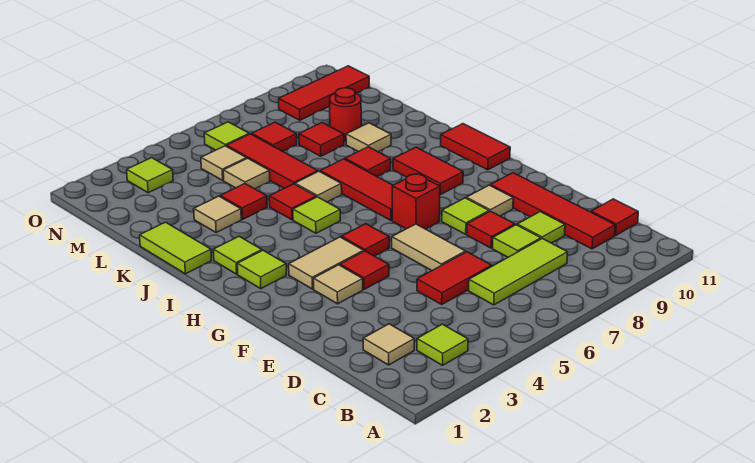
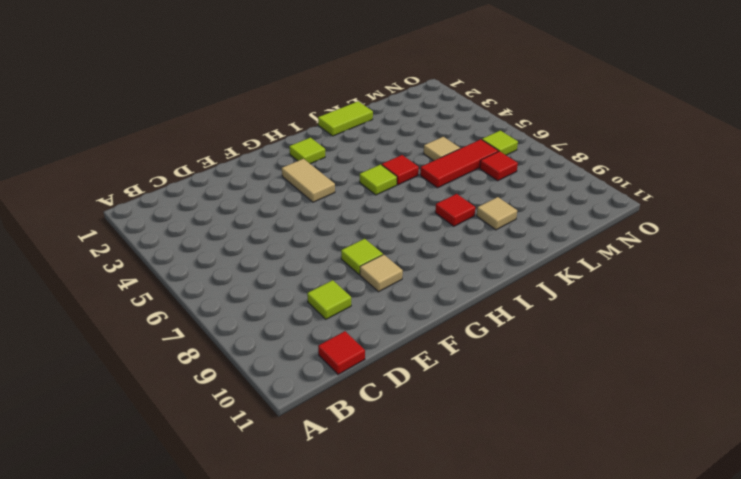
none -> lime 1x1 tile [417,324,468,365]
none -> tan 1x1 tile [363,324,414,365]
none -> lime 1x3 tile [469,239,568,305]
none -> red 1x4 tile [490,173,615,249]

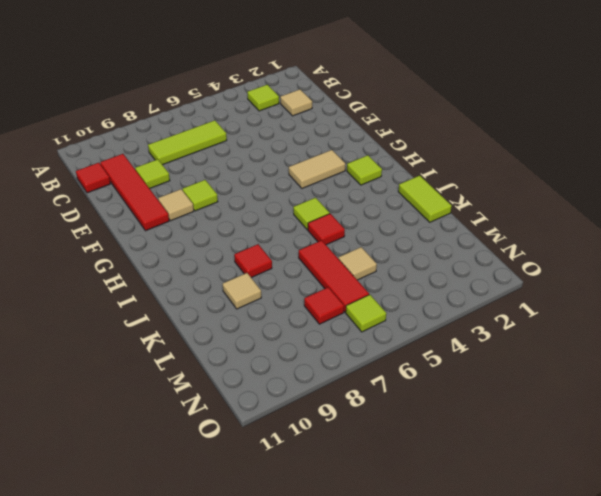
none -> red 1x2 tile [417,252,492,304]
none -> lime 1x1 tile [493,225,541,257]
none -> tan 1x2 tile [392,224,466,270]
none -> red 1x1 tile [467,211,515,248]

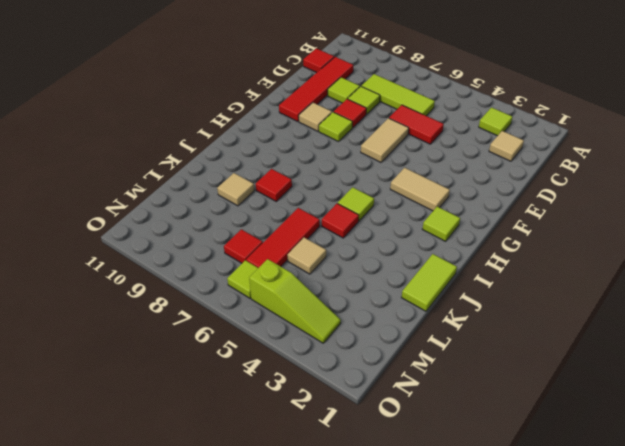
lime 1x3 slope [249,259,341,343] -> lime 1x1 tile [127,158,173,193]
none -> tan 1x1 tile [313,265,363,304]
none -> red 1x1 tile [340,251,389,289]
none -> red 1x1 tile [341,224,389,256]
none -> red 1x1 brick [392,174,440,229]

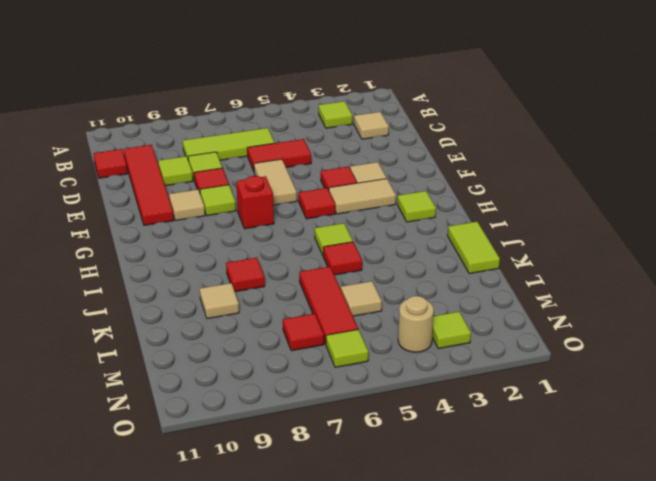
tan 1x1 round brick [398,296,434,352] -> none
none -> red 1x3 tile [320,159,393,220]
none -> red 1x2 tile [393,147,463,195]
none -> red 1x2 tile [441,124,510,170]
none -> lime 1x1 tile [213,236,262,274]

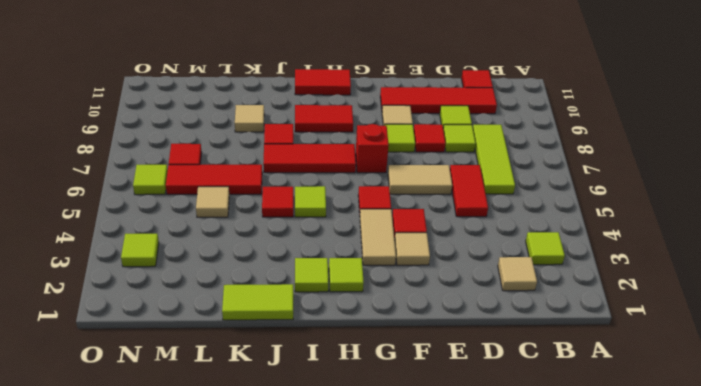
none -> tan 1x1 tile [295,171,342,202]
none -> tan 1x1 tile [194,196,241,232]
none -> red 1x1 tile [220,184,267,219]
none -> red 1x1 tile [299,123,344,156]

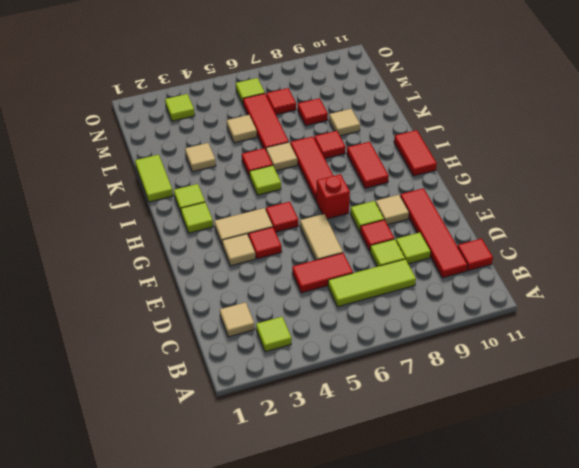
none -> red 1x1 tile [220,184,267,219]
none -> red 1x1 round brick [330,88,361,141]
none -> tan 1x1 tile [201,146,247,180]
none -> red 1x3 tile [279,66,369,120]

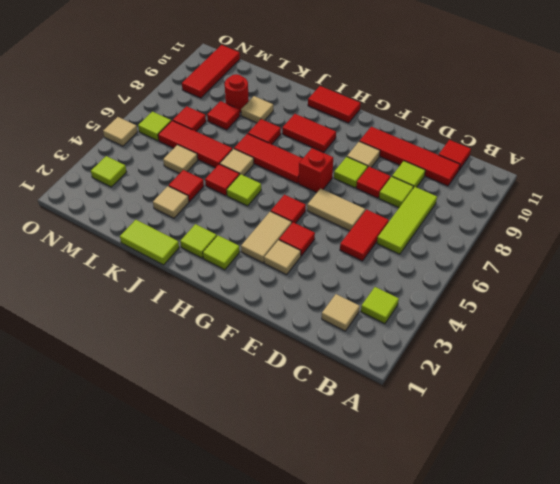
tan 1x1 tile [103,117,137,146] -> tan 1x1 tile moved to [201,146,247,180]

